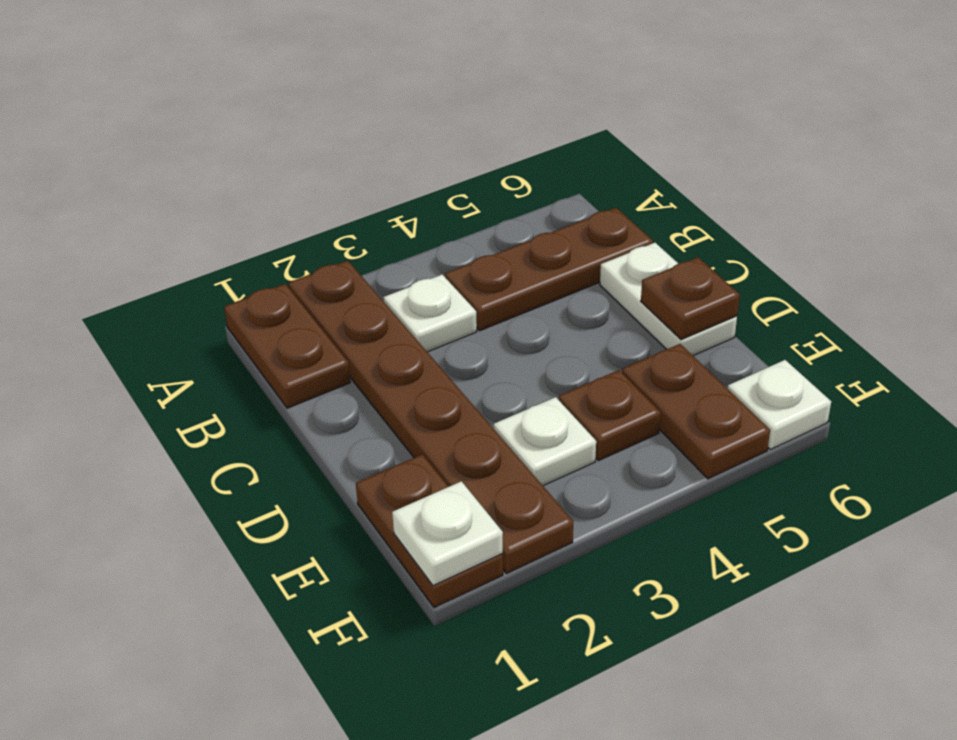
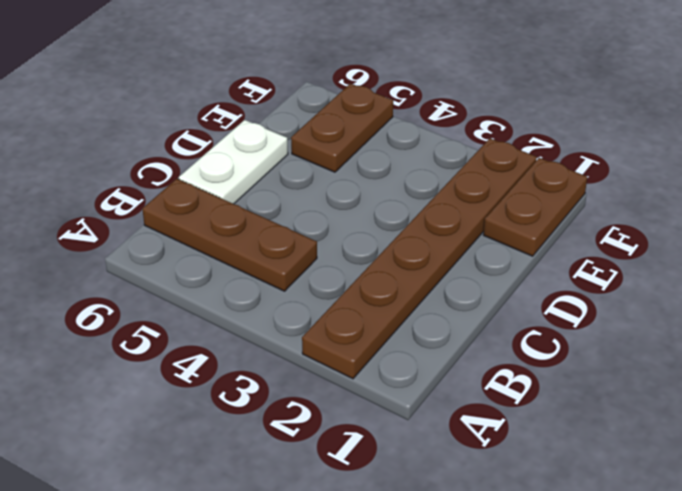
none -> brown 1x2 plate [224,284,350,408]
none -> white 1x1 plate [384,275,477,352]
none -> white 1x1 plate [494,397,596,486]

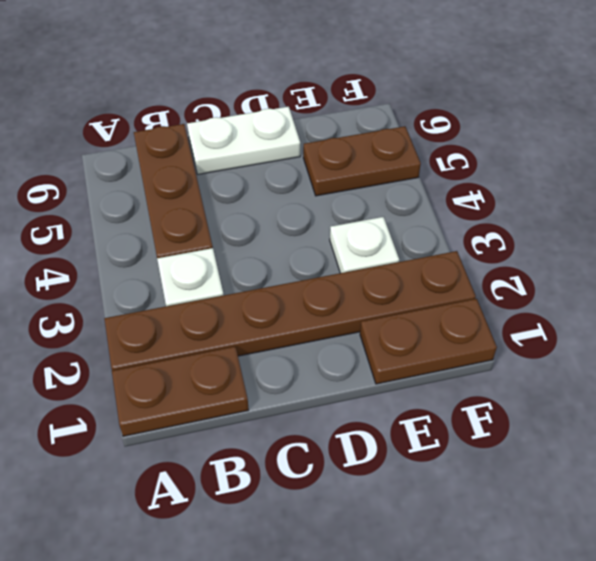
none -> brown 1x1 plate [559,370,661,461]
none -> white 1x1 plate [728,360,831,449]
none -> brown 1x1 plate [641,257,740,340]

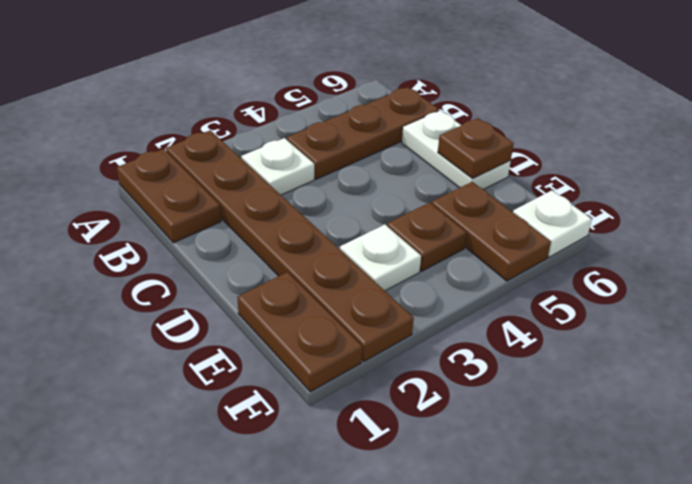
none -> white 1x1 plate [392,481,503,586]

